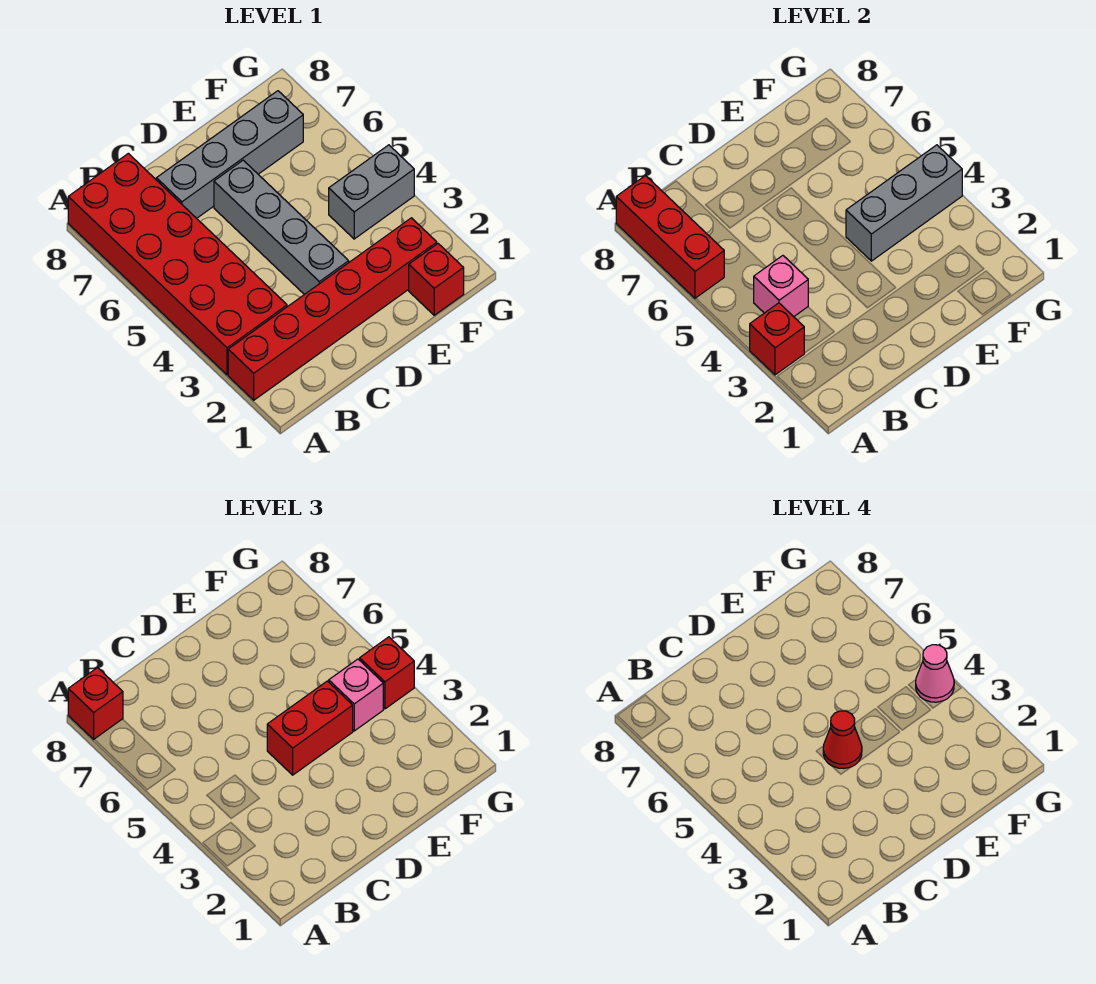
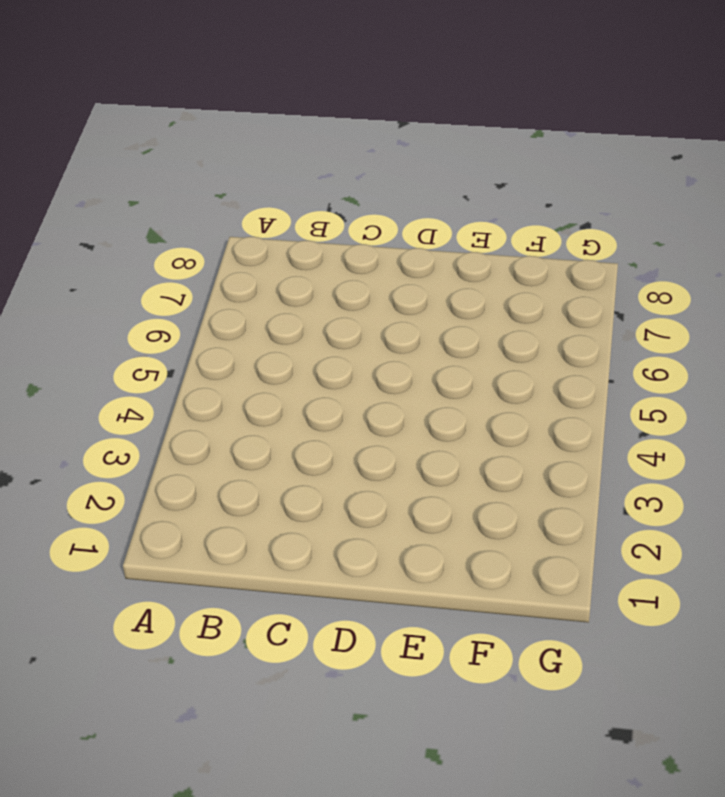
none -> red 1x6 brick [228,218,437,400]
none -> red 2x6 brick [68,153,287,375]
none -> grey 1x4 brick [156,91,303,218]

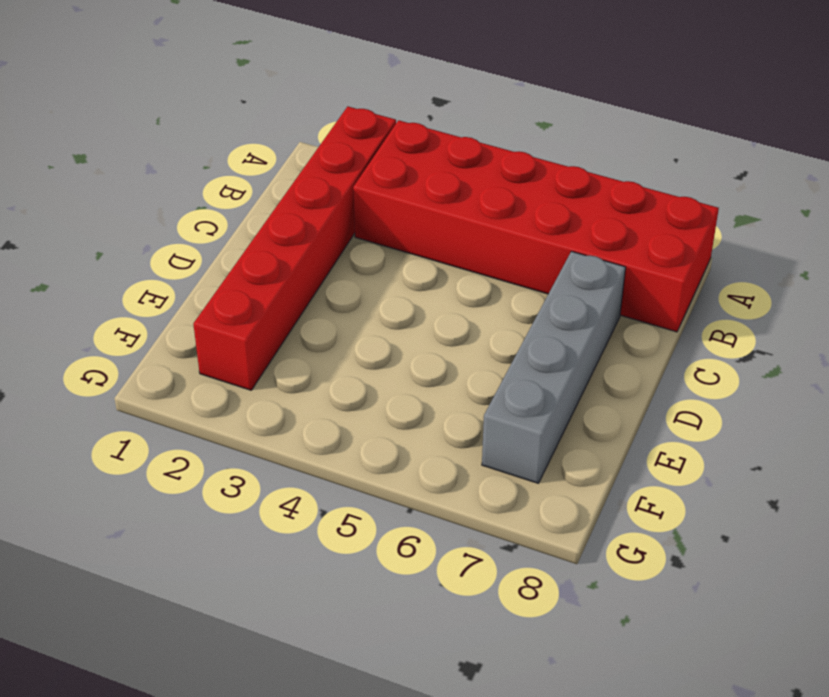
none -> grey 1x4 brick [214,160,349,295]
none -> red 1x1 brick [409,244,464,315]
none -> grey 1x2 brick [329,145,414,239]

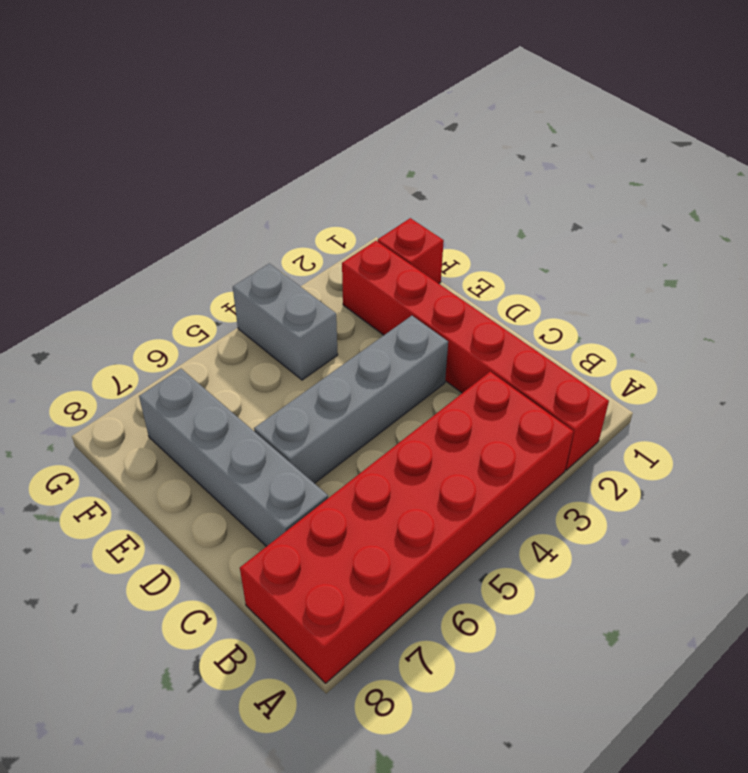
none -> red 1x1 brick [750,303,804,375]
none -> red 1x3 brick [616,176,724,298]
none -> pink 1x1 brick [754,256,808,317]

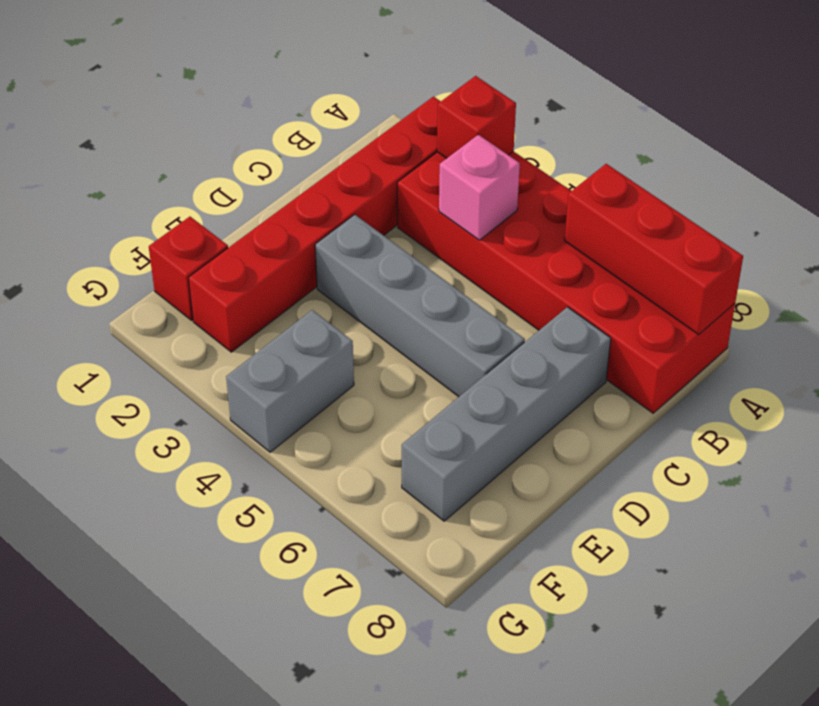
none -> grey 1x3 brick [846,145,962,261]
none -> red 1x1 brick [68,668,123,739]
none -> red 1x2 brick [267,681,353,775]

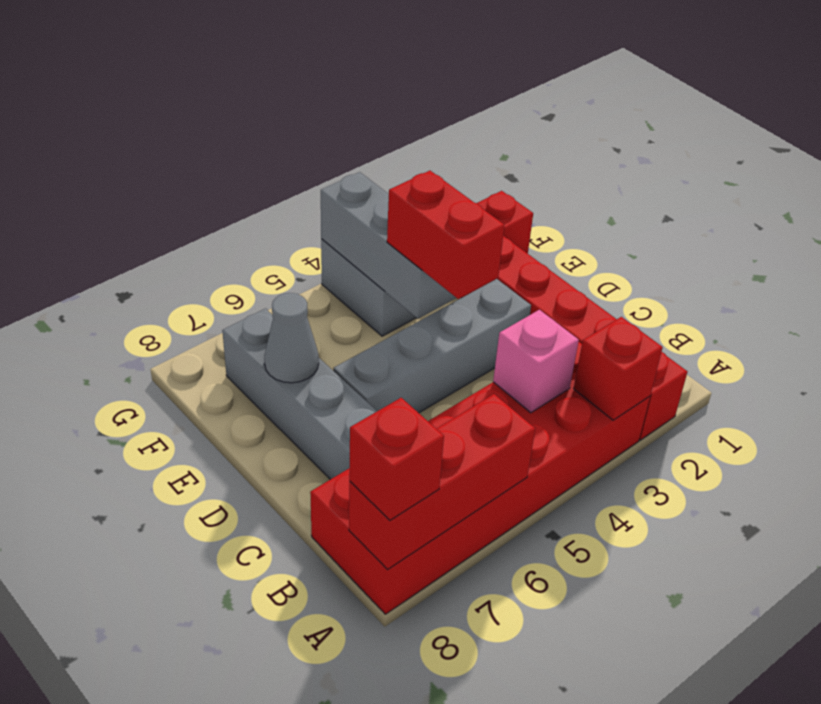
grey 1x1 cone [264,293,319,383] -> none
none -> pink 1x1 brick [329,659,383,731]
none -> red 1x1 brick [360,637,414,709]
none -> red 1x1 cone [823,711,862,768]

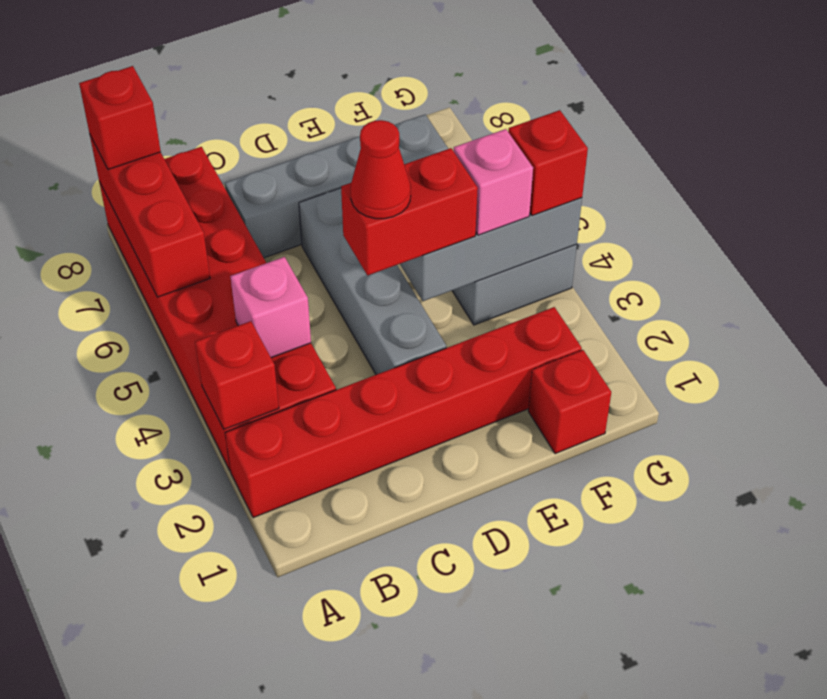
none -> pink 1x1 cone [916,645,954,702]

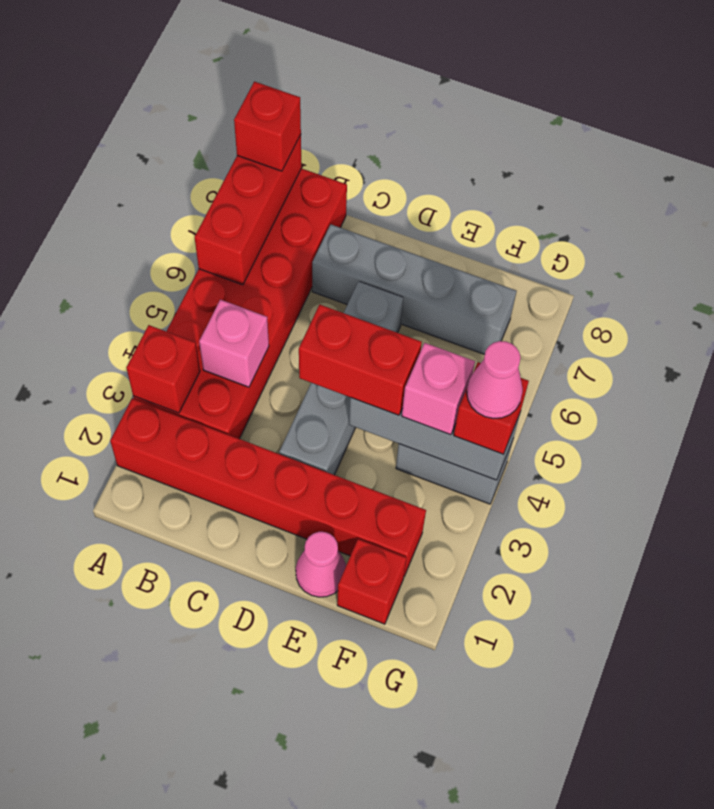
pink 1x1 cone [296,532,346,597] -> none
none -> red 1x1 cone [823,711,862,768]

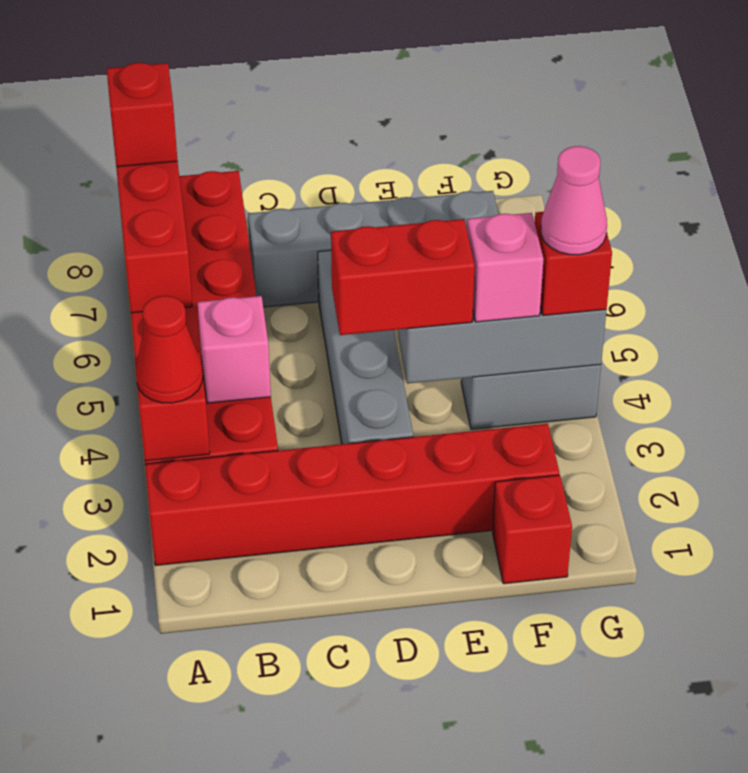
red 1x1 cone [136,296,203,403] -> red 1x1 cone moved to [823,711,862,768]

